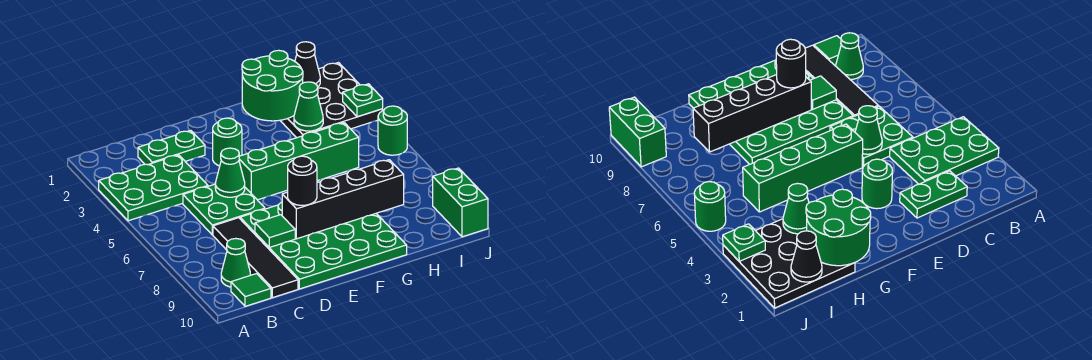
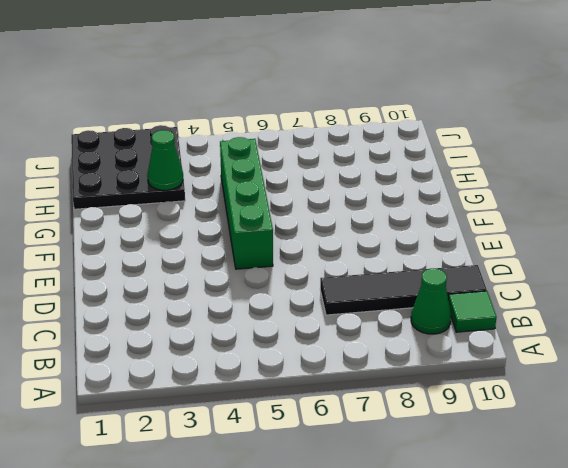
none -> green 2x3 plate [99,155,208,221]
none -> green 1x2 plate [138,130,205,165]
none -> green 2x2 plate [183,184,265,235]

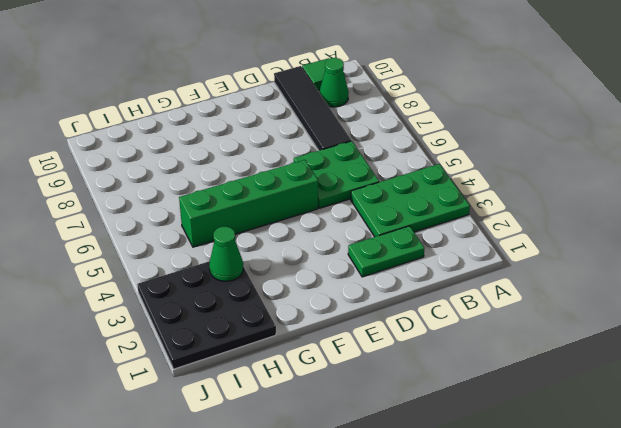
none -> green 4x4 plate [240,202,407,289]
none -> green 1x1 round brick [213,118,242,166]
none -> green 1x1 round brick [378,106,407,155]

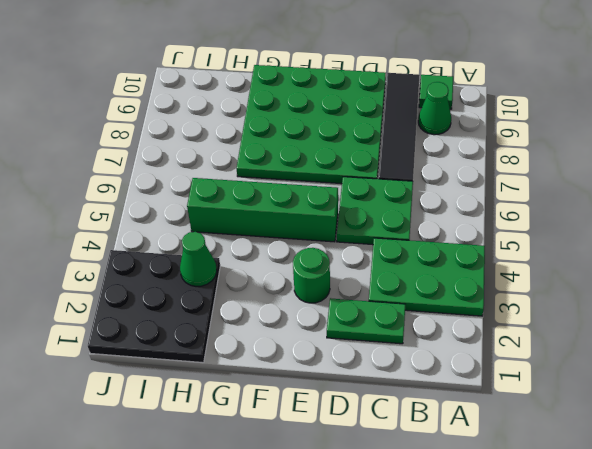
none -> green 1x1 round brick [378,106,407,155]
none -> green 1x2 brick [433,168,488,237]
none -> green 1x1 cone [215,148,245,197]

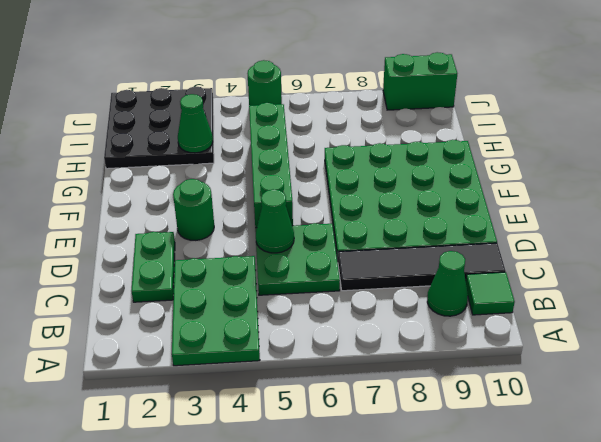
none -> green 1x1 tile [255,215,295,247]
none -> black 1x4 brick [282,160,404,239]
none -> green 2x2 round brick [242,50,303,121]

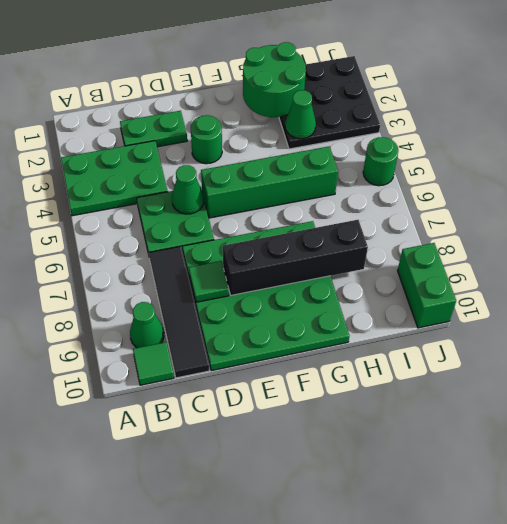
none -> black 1x1 cone [295,42,320,87]
none -> green 1x1 plate [343,84,383,117]
none -> black 1x1 round brick [288,156,317,205]

